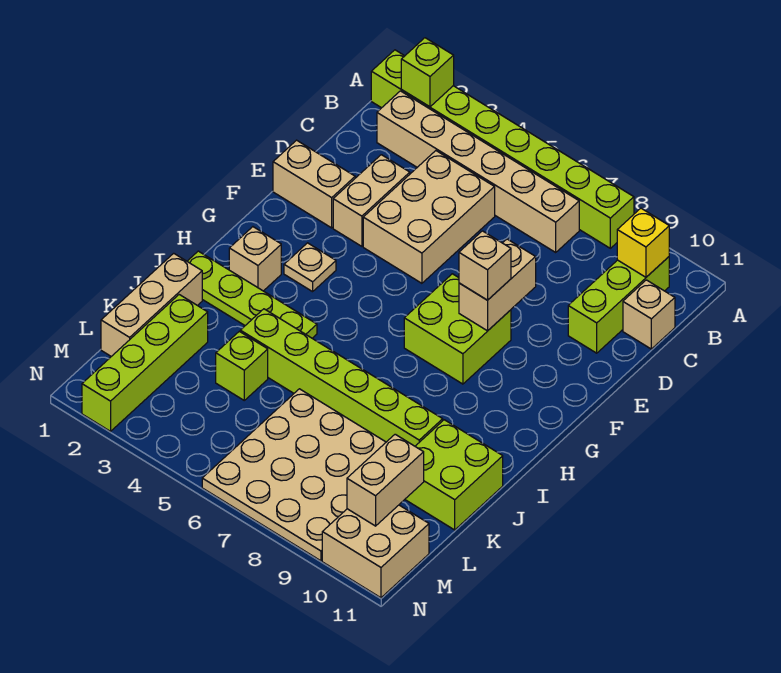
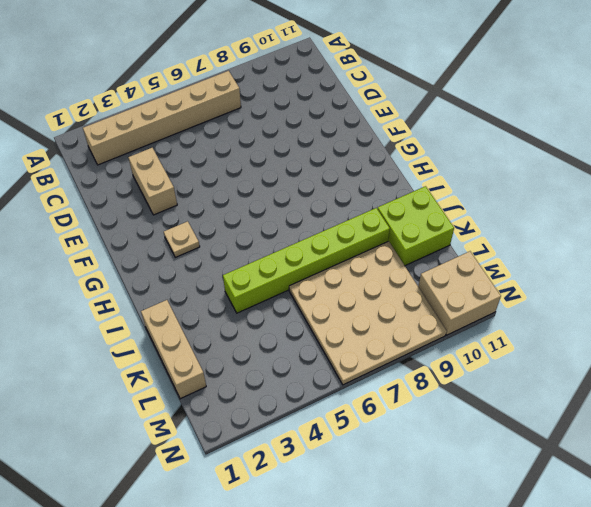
none -> lime 1x8 brick [371,50,634,248]
none -> lime 1x3 brick [568,257,669,353]
none -> tan 2x3 brick [363,151,495,283]

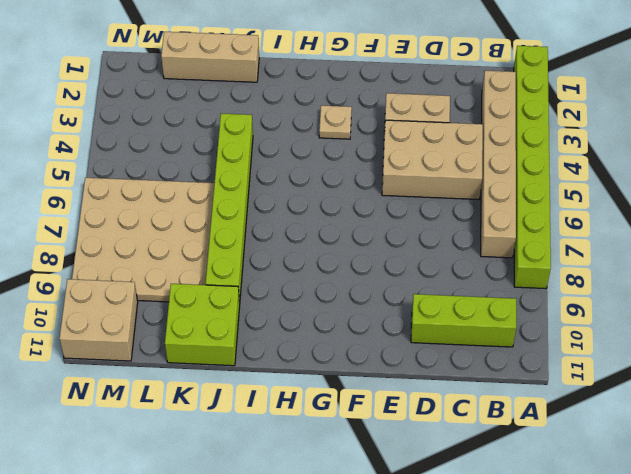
none -> tan 1x1 brick [623,280,675,349]
none -> tan 1x2 brick [273,140,355,228]
none -> lime 2x2 brick [404,274,511,384]

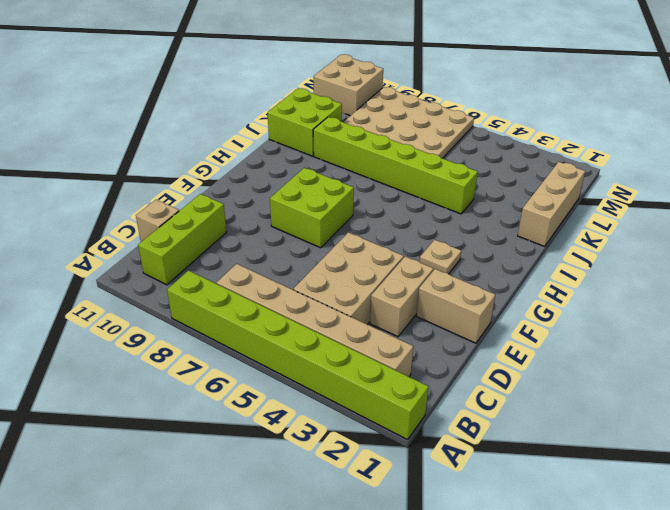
none -> tan 1x1 brick [229,227,281,291]
none -> lime 1x4 plate [187,251,317,338]
none -> lime 1x4 brick [82,295,208,431]

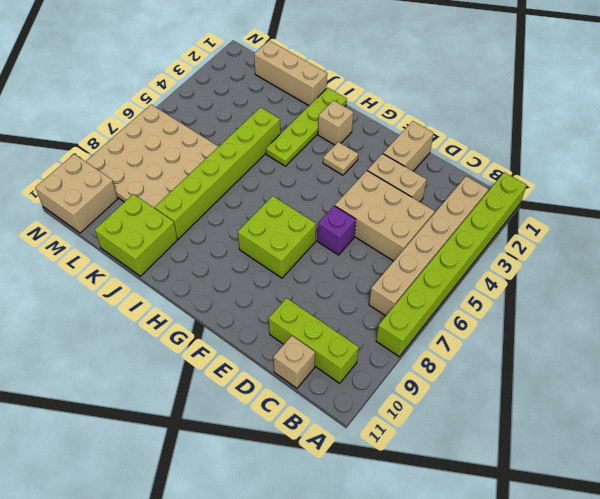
purple 1x1 brick [317,206,356,255] -> none
none -> lime 1x4 brick [82,295,208,431]
none -> lime 1x1 brick [216,331,268,400]
none -> lime 1x1 brick [401,38,454,107]

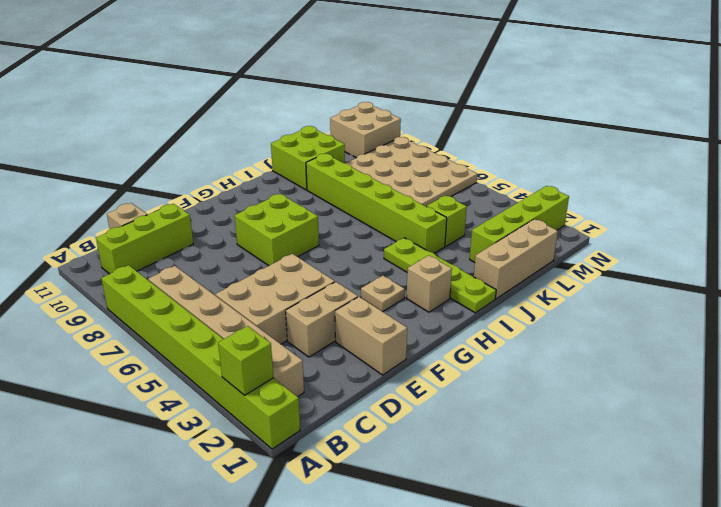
none -> yellow 1x1 brick [617,208,669,277]
none -> tan 1x2 brick [459,239,536,331]
none -> tan 1x2 brick [347,434,424,526]

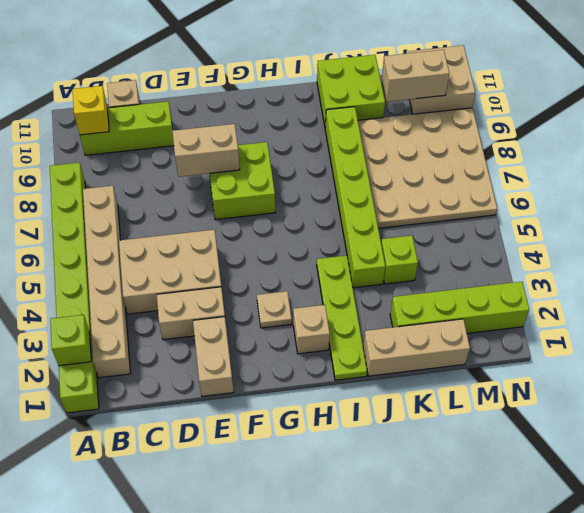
none -> tan 1x1 brick [459,231,511,300]

